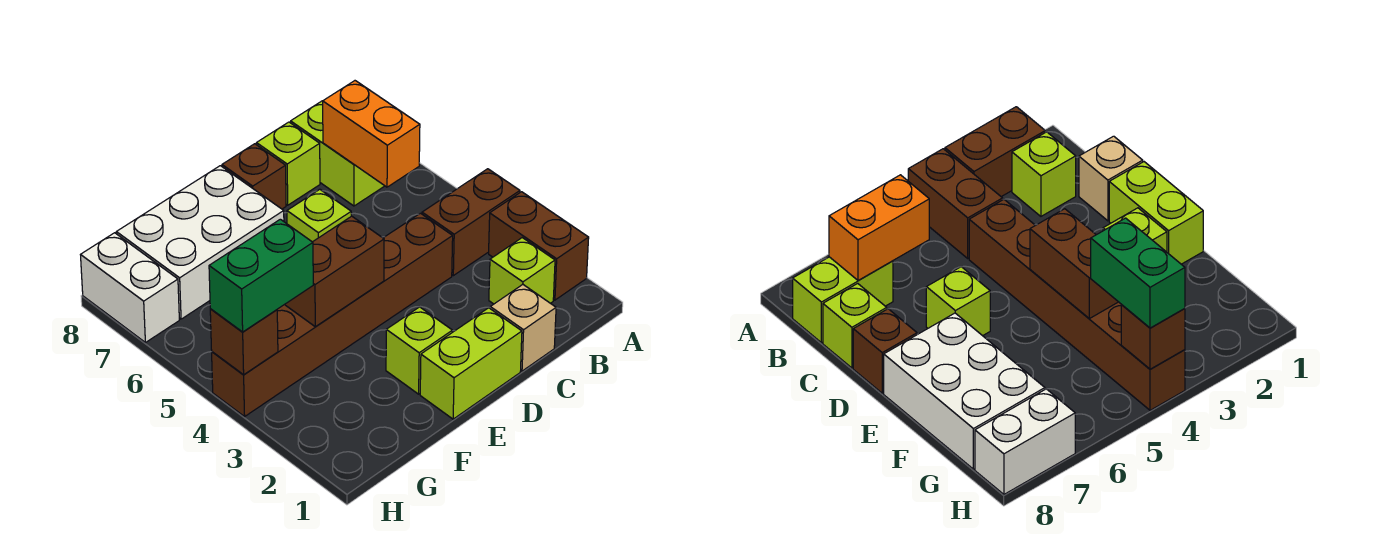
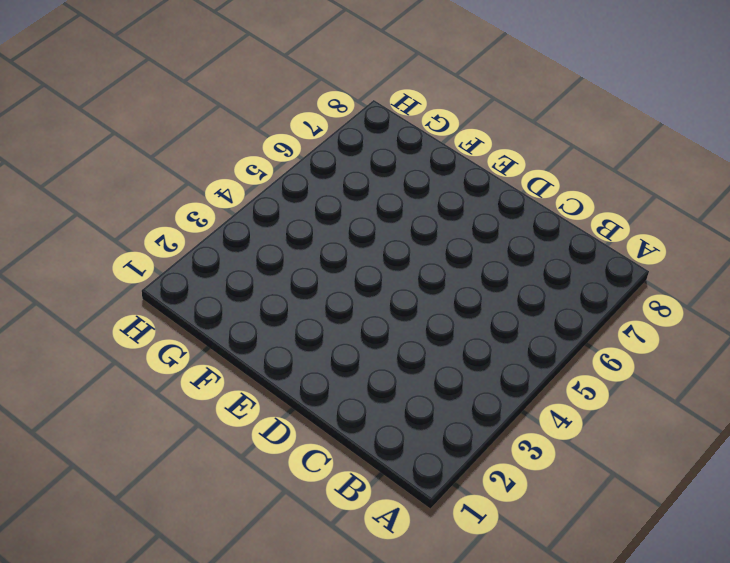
none -> brown 1x2 brick [489,192,589,300]
none -> brown 1x2 brick [422,169,520,276]
none -> lime 1x1 brick [489,238,555,304]

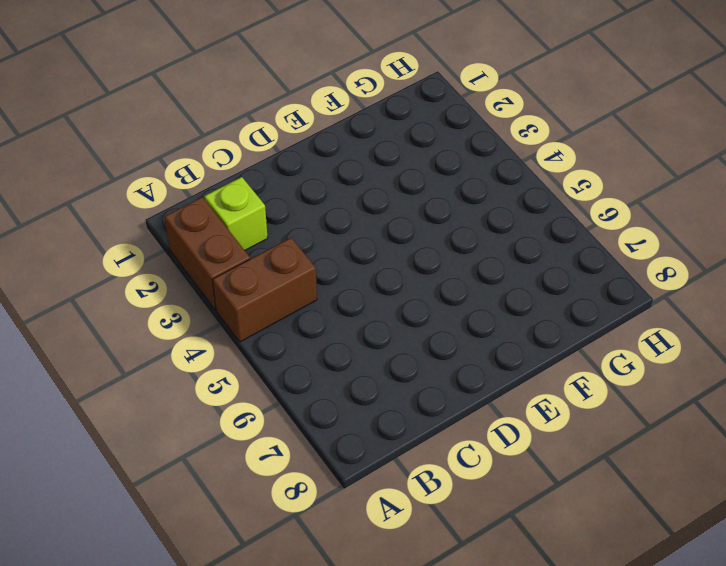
none -> lime 1x2 brick [291,101,384,206]
none -> tan 1x1 brick [490,285,556,371]
none -> brown 1x6 brick [212,213,453,417]

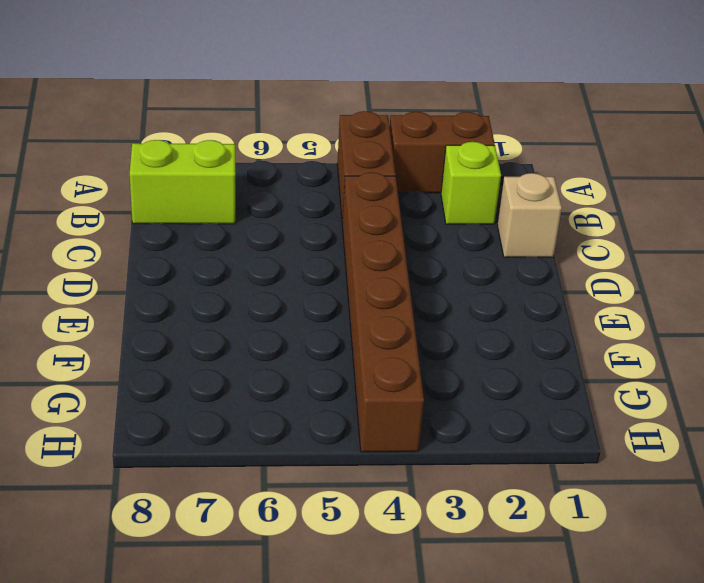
none -> lime 1x1 brick [256,122,320,205]
none -> lime 1x2 brick [420,308,522,419]
none -> lime 1x1 brick [287,189,351,242]

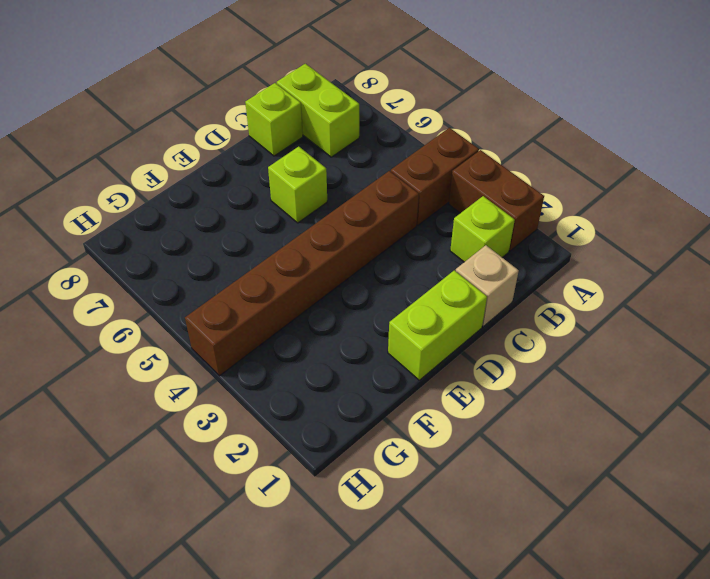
none -> brown 1x1 brick [222,144,286,209]
none -> lime 1x1 brick [386,307,452,394]
none -> white 2x3 brick [116,166,284,319]

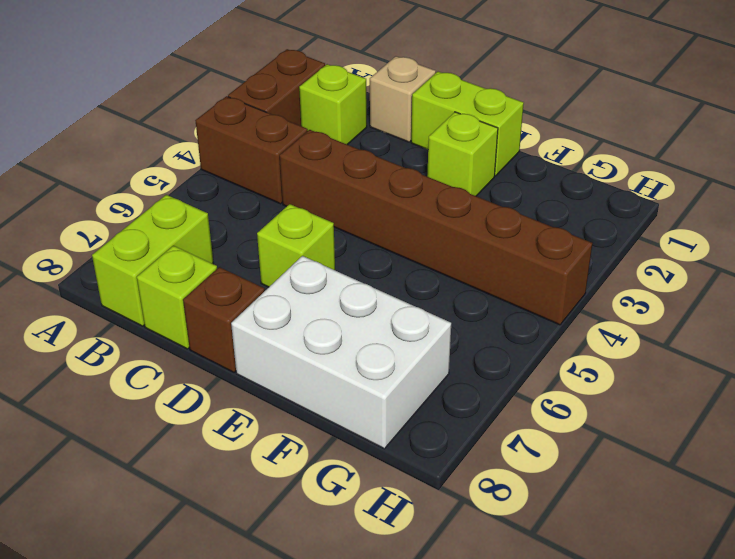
none -> white 1x2 brick [81,233,179,343]
none -> orange 1x2 brick [323,81,420,187]
none -> brown 1x2 brick [285,216,384,327]

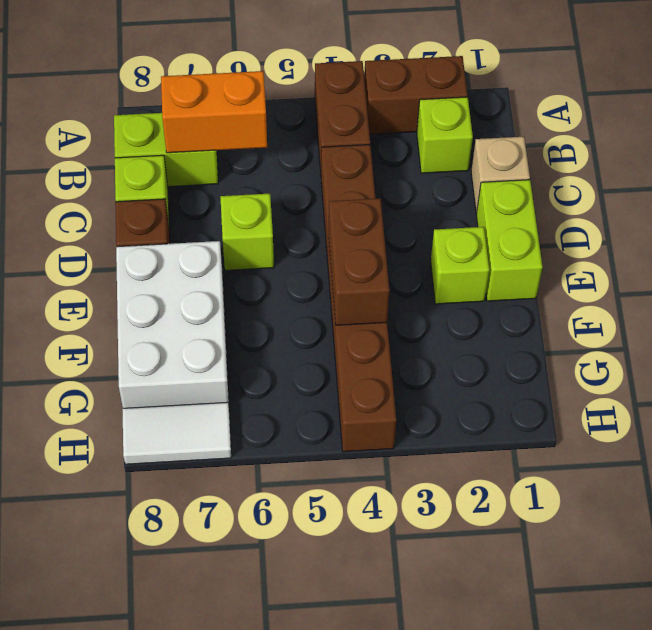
white 1x2 tile [122,402,231,464] -> white 1x2 brick [81,233,179,343]
none -> brown 1x1 brick [210,309,278,375]
none -> green 1x2 brick [209,219,313,332]

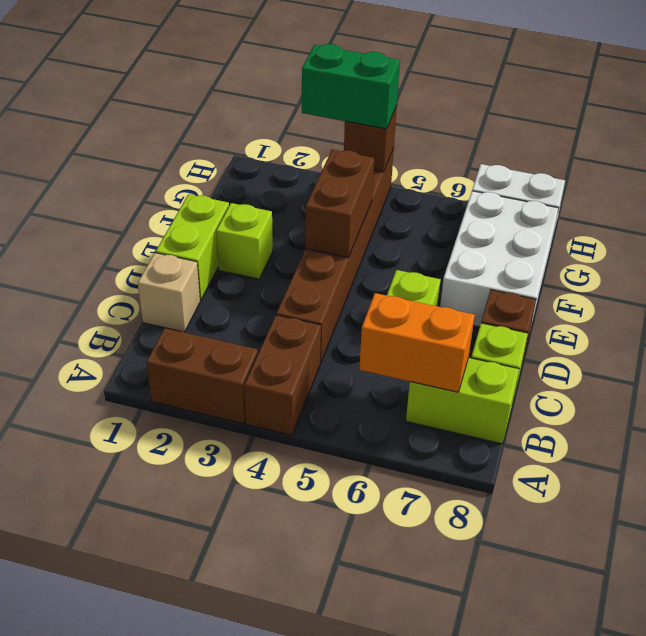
green 1x2 brick [302,44,400,129] -> green 1x2 brick turned to [209,219,313,332]
none -> lime 1x1 brick [489,238,555,304]

